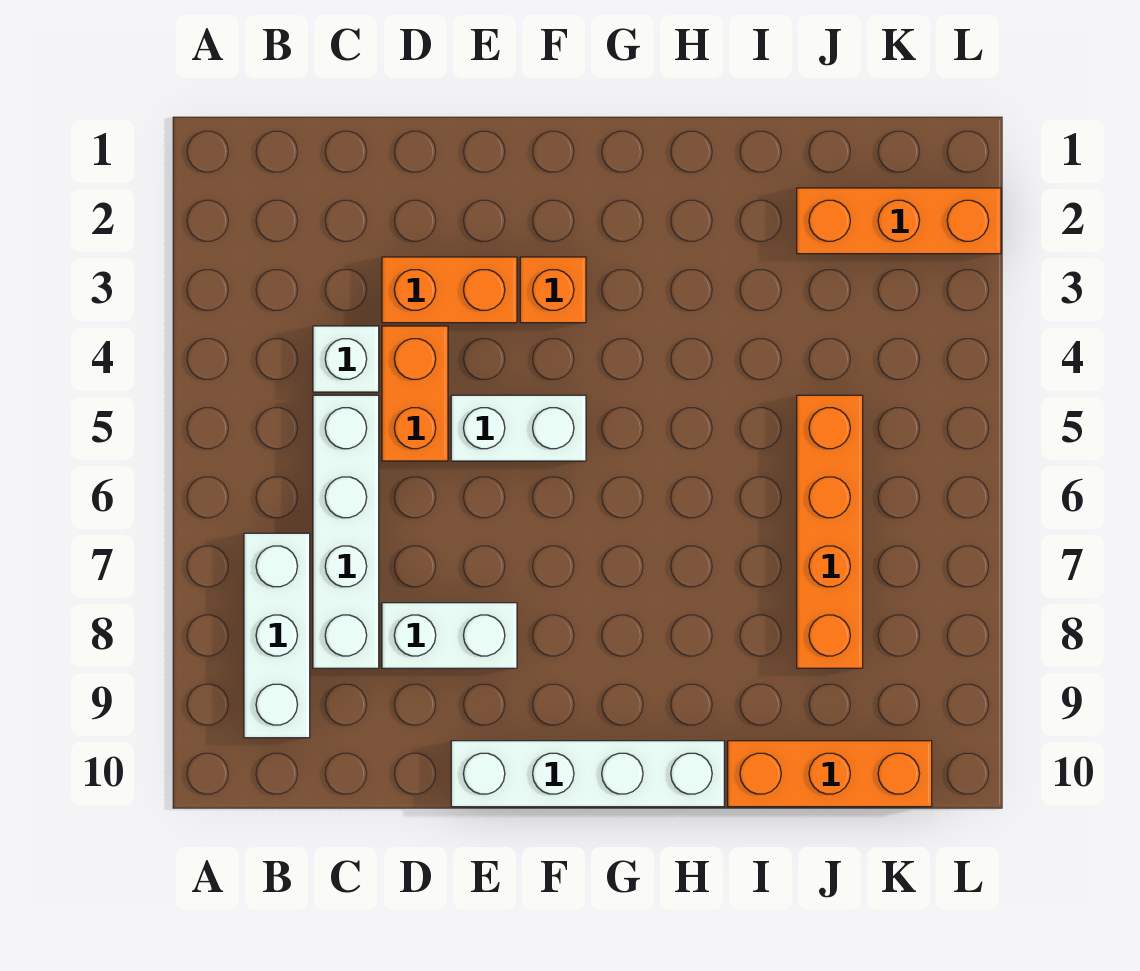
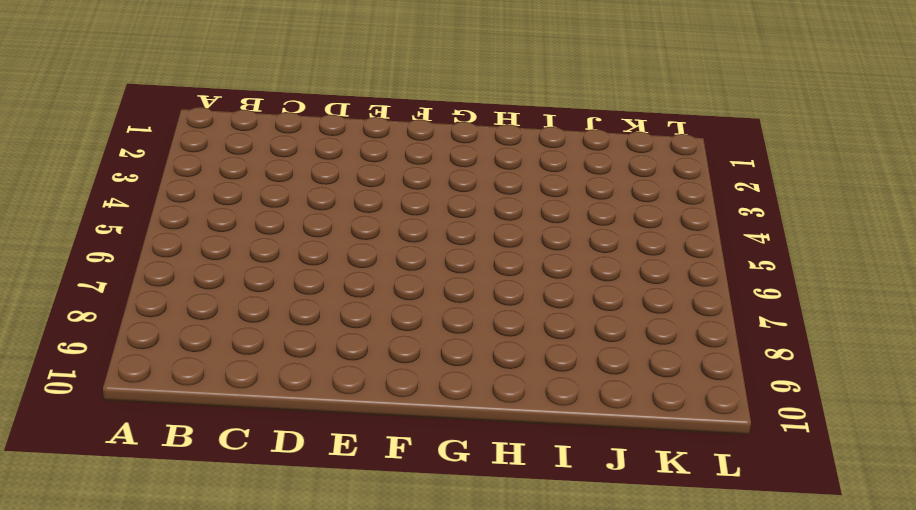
none -> white 1x3 brick [244,533,310,738]
none -> white 1x1 brick [313,326,379,392]
none -> white 1x4 brick [313,395,379,668]

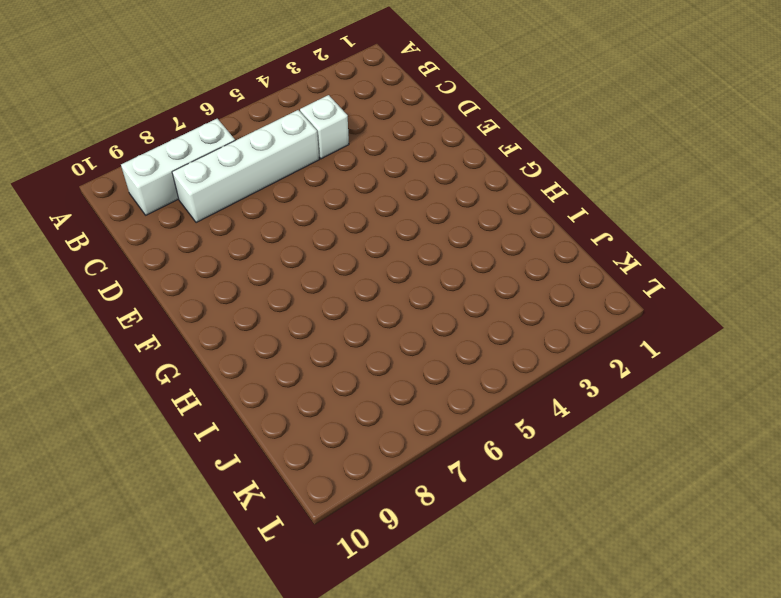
none -> orange 1x2 brick [382,257,517,323]
none -> orange 1x2 brick [382,326,448,461]
none -> white 1x2 brick [382,603,517,668]

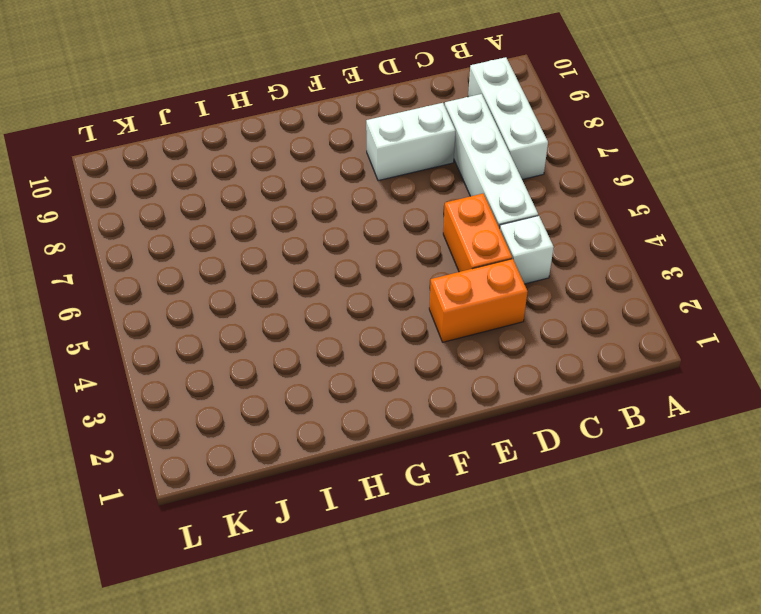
none -> white 1x2 brick [451,395,586,461]
none -> white 1x4 brick [451,741,724,807]
none -> orange 1x1 brick [520,257,586,323]

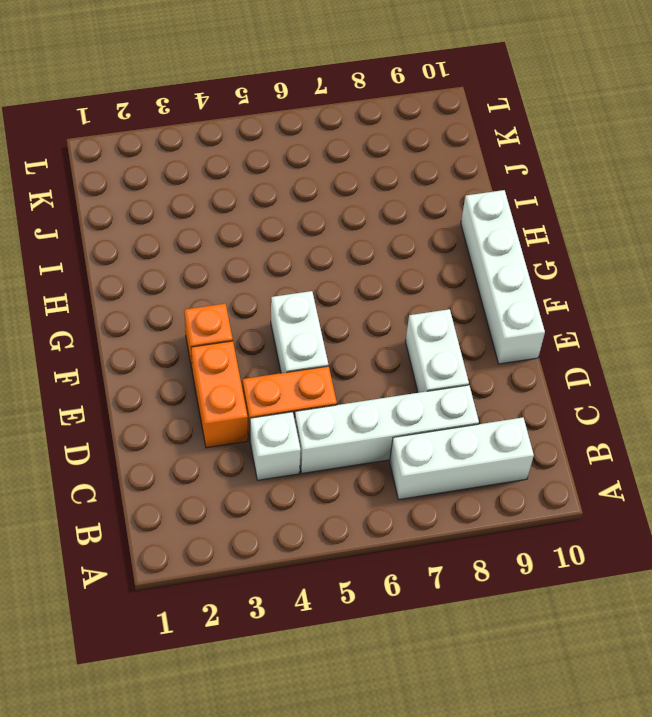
none -> orange 1x3 brick [728,741,932,807]
none -> orange 1x3 brick [797,188,1001,254]
none -> orange 1x4 brick [797,395,863,668]

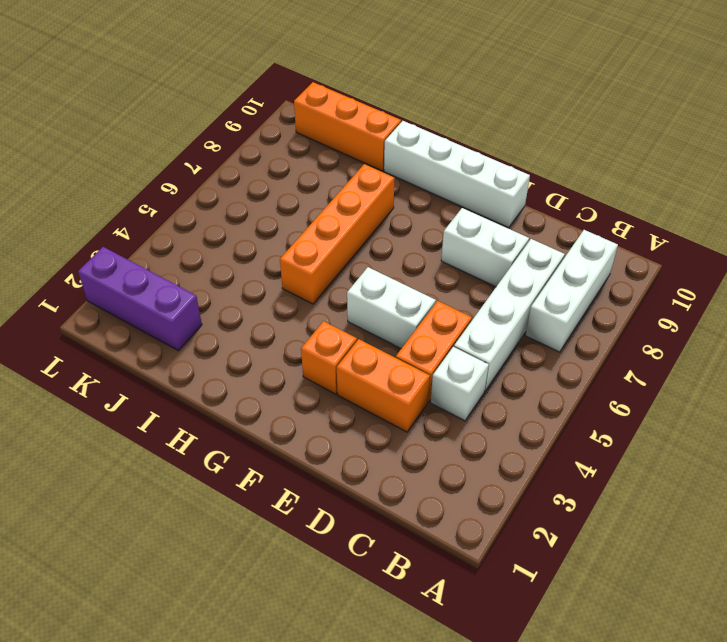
orange 1x4 brick [280,164,395,304] -> orange 1x4 brick moved to [797,395,863,668]
purple 1x3 brick [78,247,202,351] -> orange 1x3 brick [797,188,1001,254]

